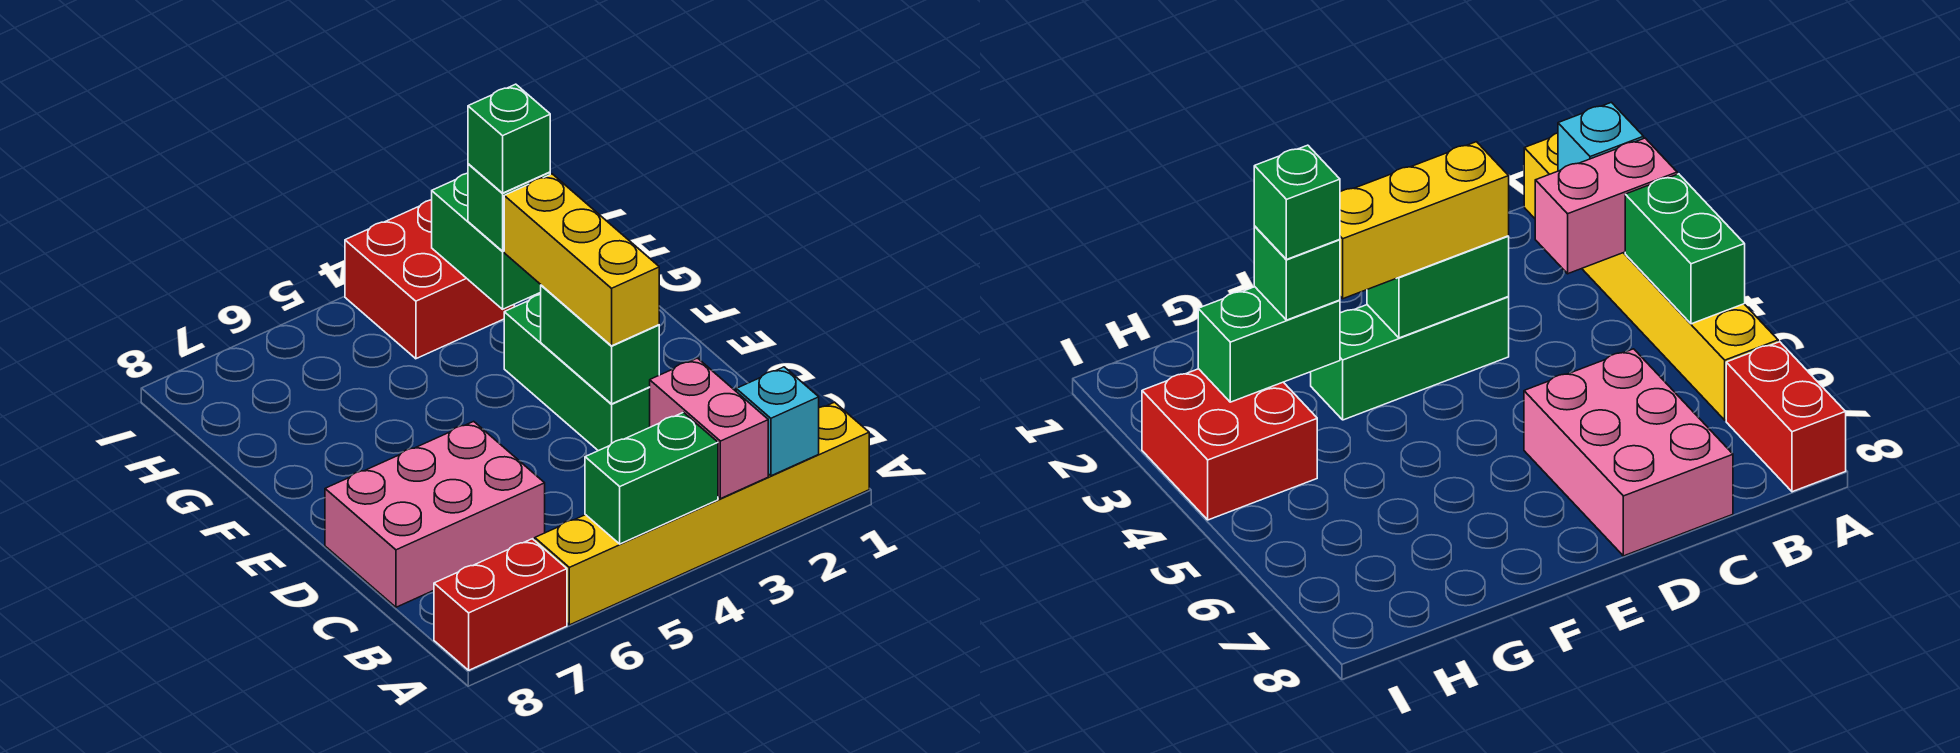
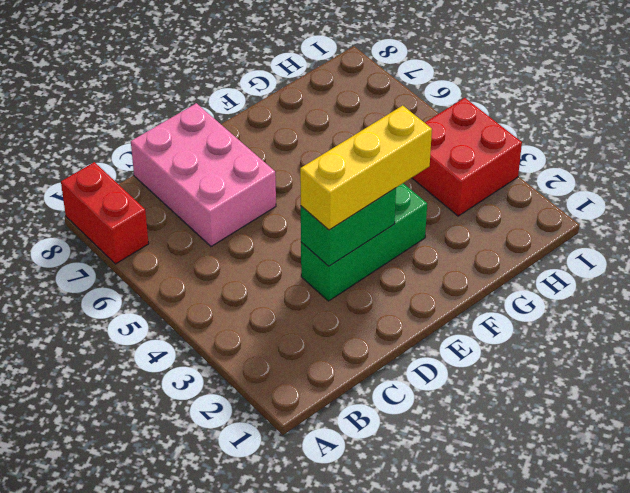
none -> yellow 1x6 brick [535,402,869,625]
none -> cyan 1x1 brick [736,367,819,476]
none -> pink 1x2 brick [650,358,768,499]

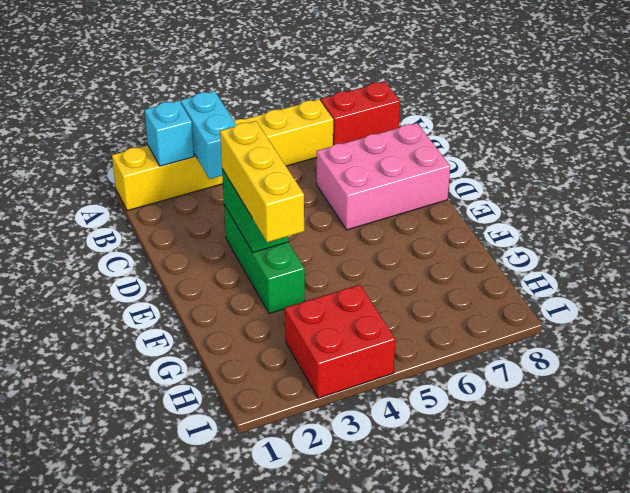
cyan 1x2 brick [181,91,236,179] -> pink 1x2 brick [650,358,768,499]
none -> green 1x2 brick [585,412,718,544]
none -> green 1x2 brick [432,173,541,309]
none -> green 1x1 brick [468,164,550,251]

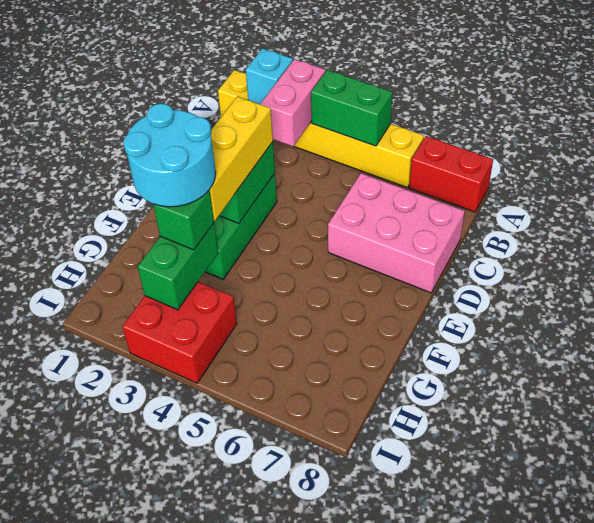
cyan 2x2 round brick [123,103,216,207] -> green 1x1 brick [468,84,550,193]

